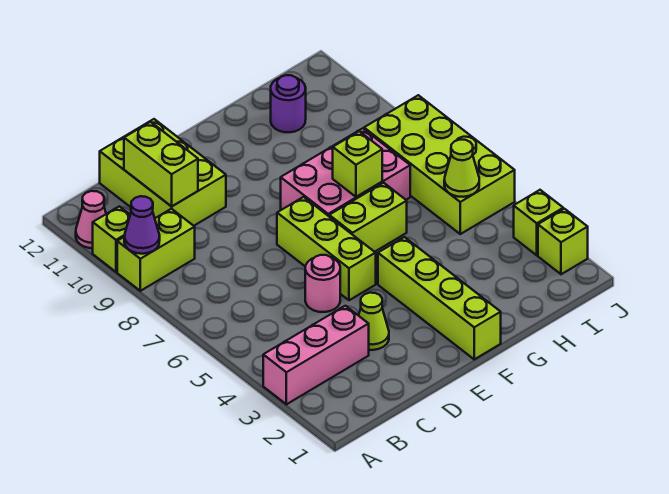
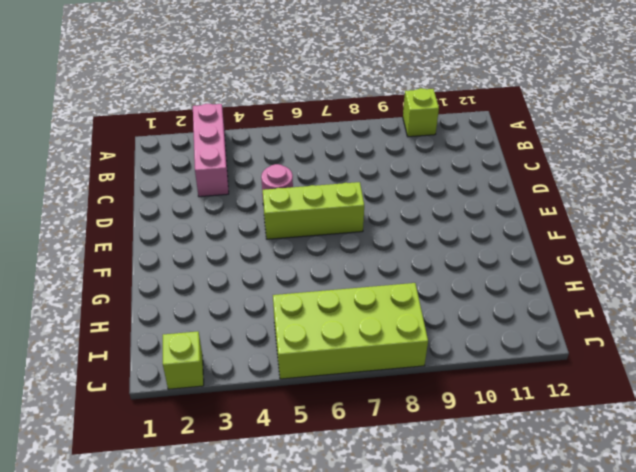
none -> lime 1x2 brick [117,209,195,291]
none -> pink 1x1 cone [76,191,106,248]
none -> lime 2x3 brick [100,119,226,226]

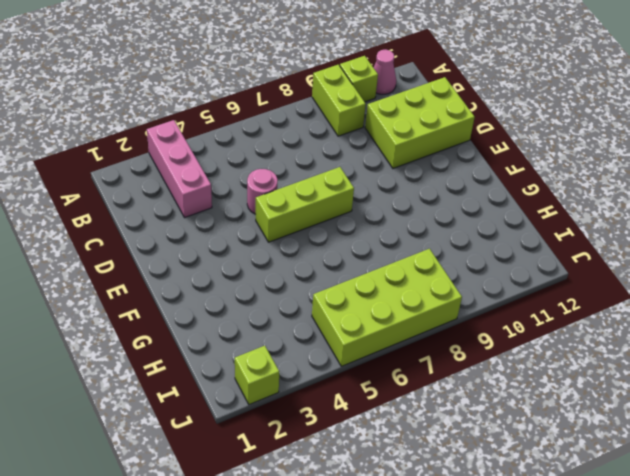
none -> lime 1x1 cone [359,293,389,350]
none -> lime 1x4 brick [378,237,501,359]
none -> lime 1x2 brick [329,183,407,252]

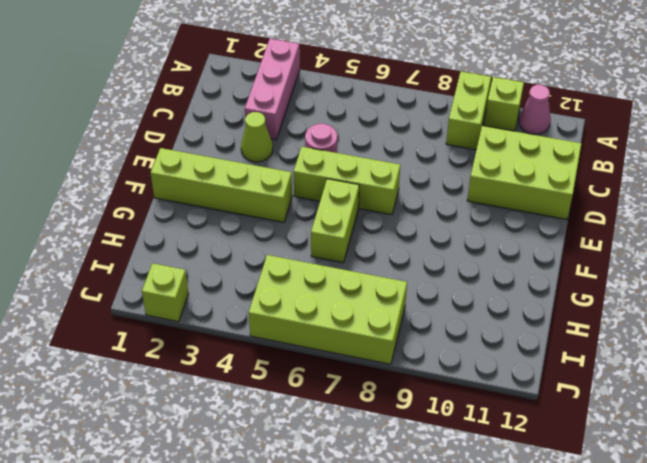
none -> pink 2x3 brick [281,128,410,216]
none -> purple 1x1 round brick [271,75,306,132]
none -> lime 1x1 brick [514,190,563,255]

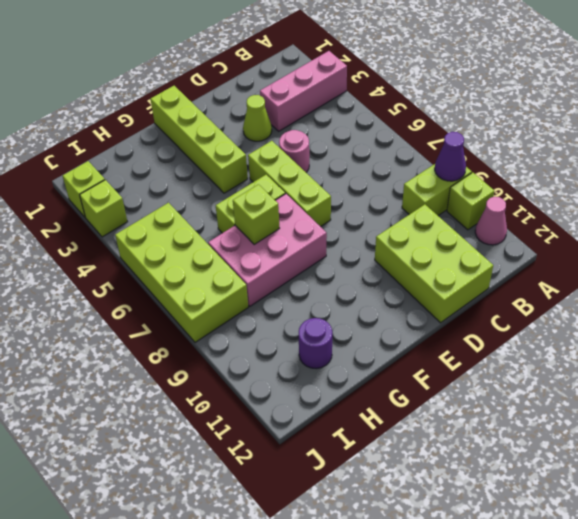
none -> lime 1x2 brick [124,122,198,206]
none -> lime 1x1 cone [444,140,479,197]

